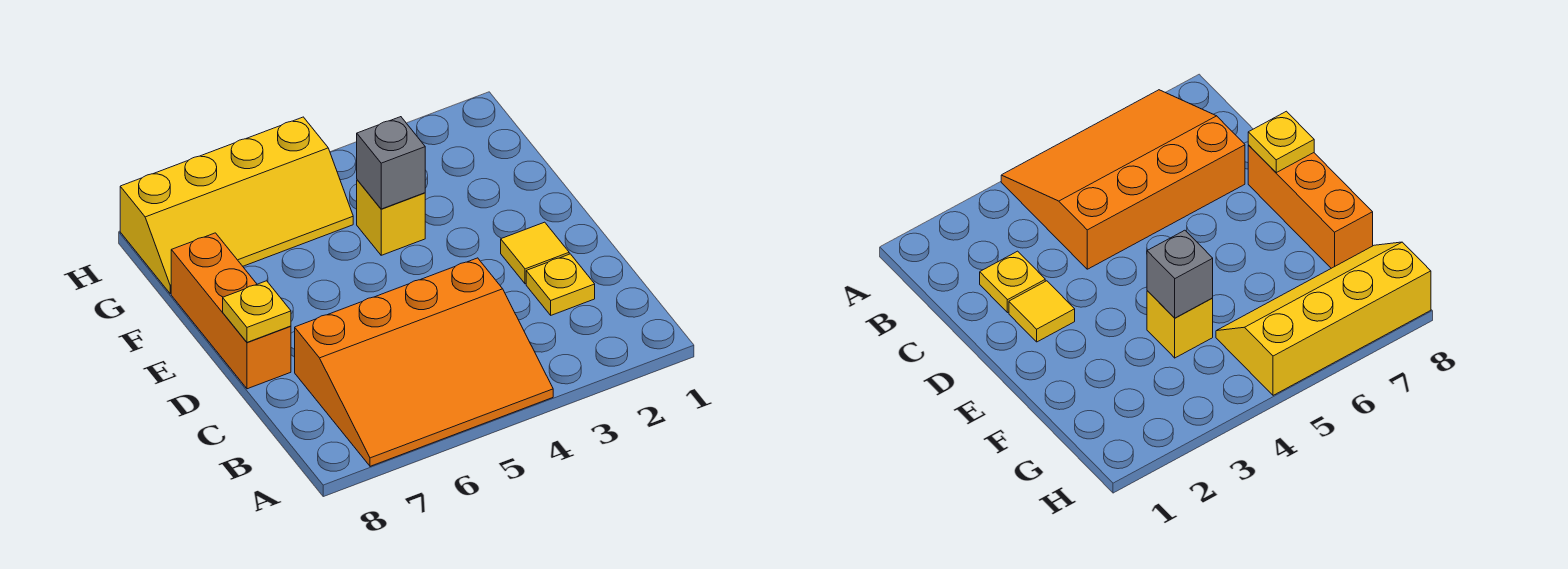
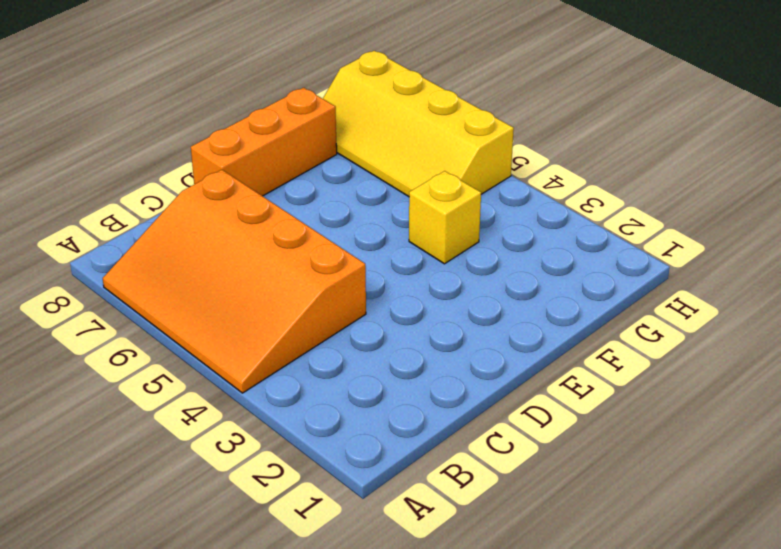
none -> yellow 1x1 plate [526,254,595,315]
none -> yellow 1x1 tile [501,222,569,284]

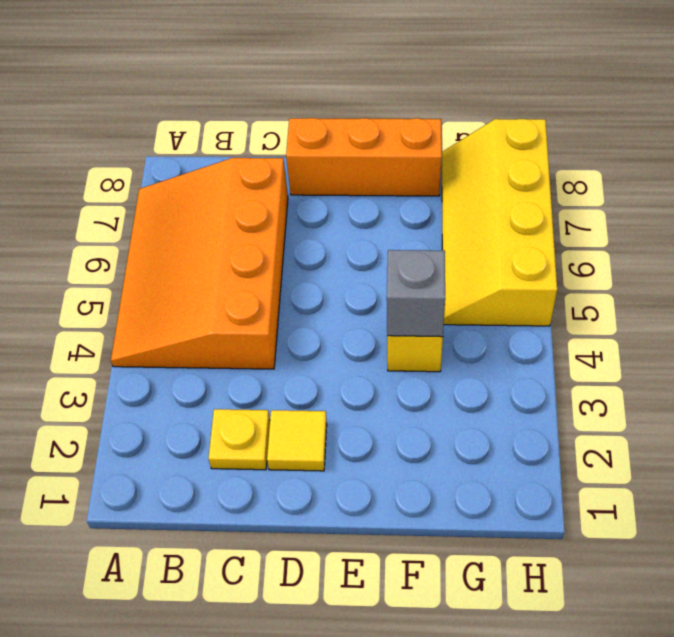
none -> yellow 1x1 plate [223,281,291,342]

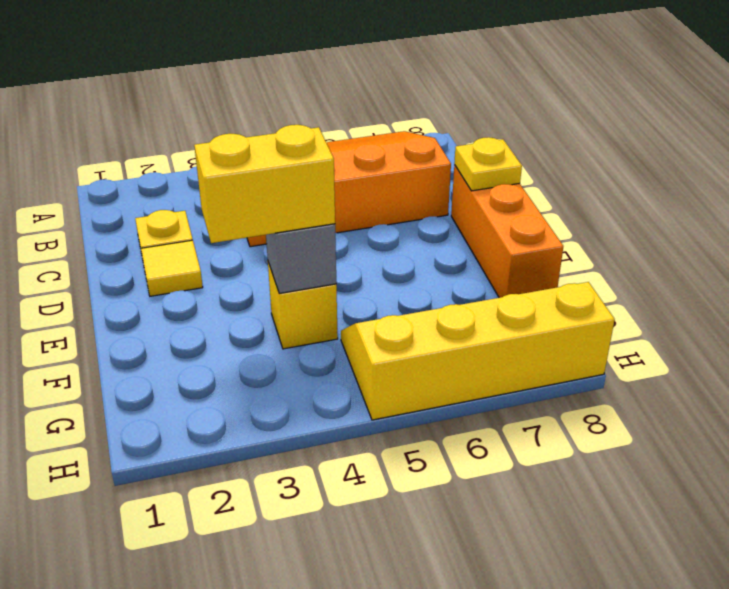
yellow 1x2 brick [194,125,335,243] -> none

